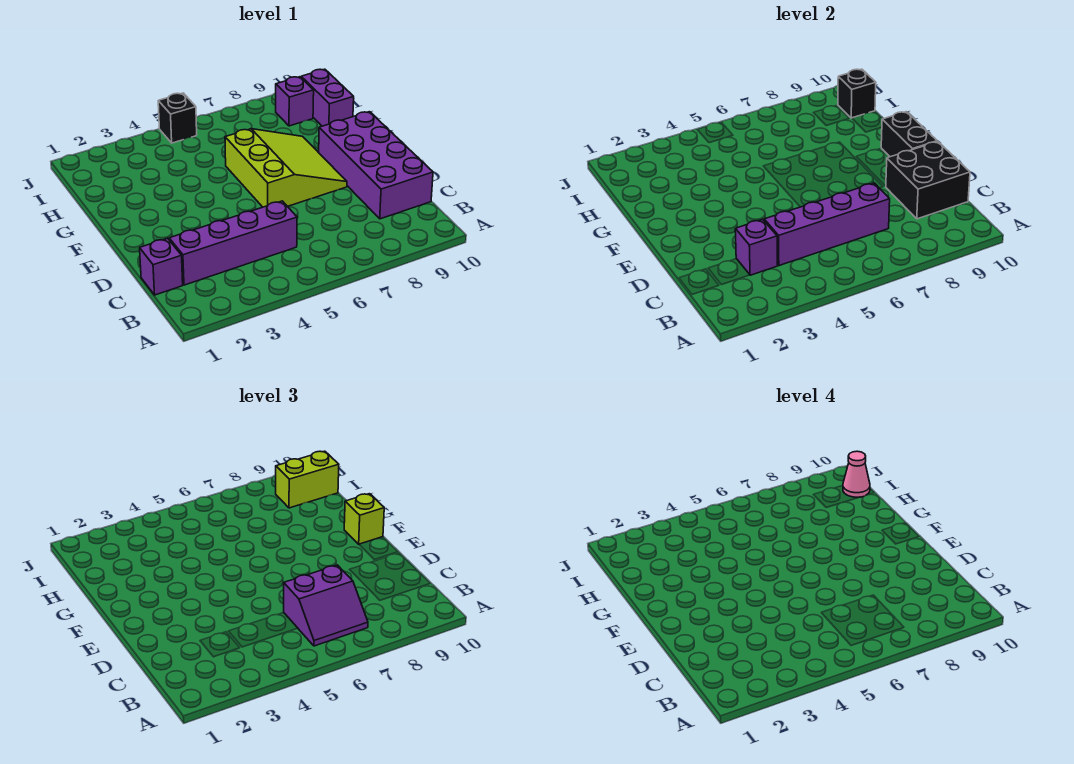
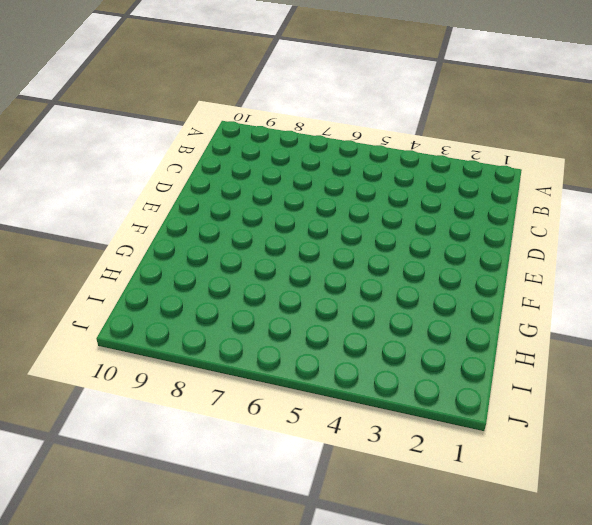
none -> purple 1x1 brick [140,238,183,295]
none -> purple 1x4 brick [169,201,297,285]
none -> purple 2x4 brick [319,112,433,219]

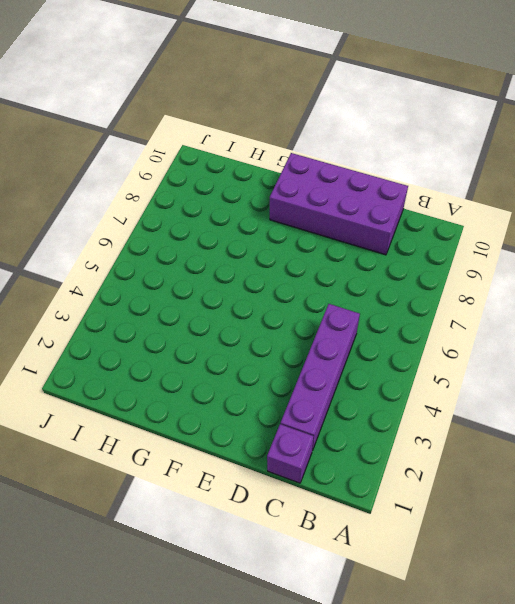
none -> lime 3x3 slope [225,129,347,207]
none -> purple 1x2 brick [301,69,354,126]
none -> purple 1x1 brick [276,77,314,126]

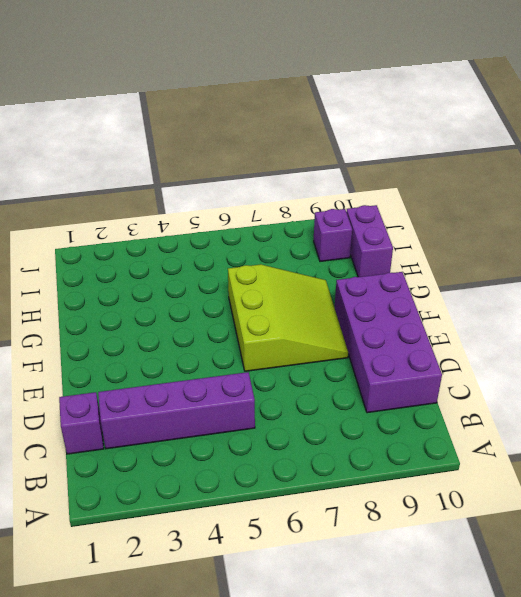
none -> black 1x1 brick [158,93,197,143]
none -> purple 1x1 brick [735,219,778,275]
none -> purple 1x4 brick [764,183,890,266]

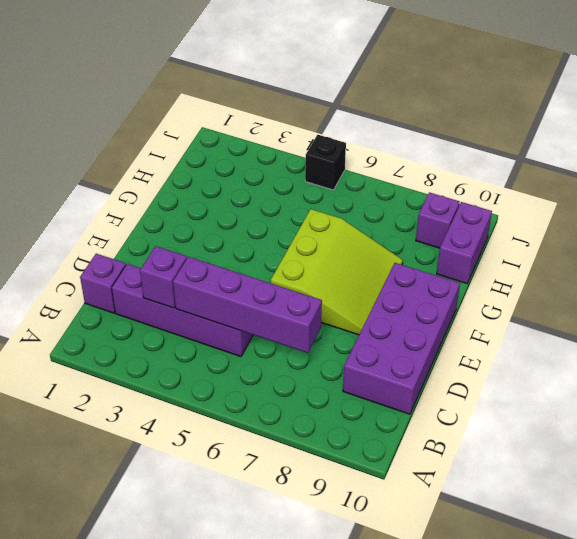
none -> black 2x2 brick [886,142,970,219]
none -> black 1x2 brick [881,112,937,157]
none -> black 1x1 brick [838,69,876,118]

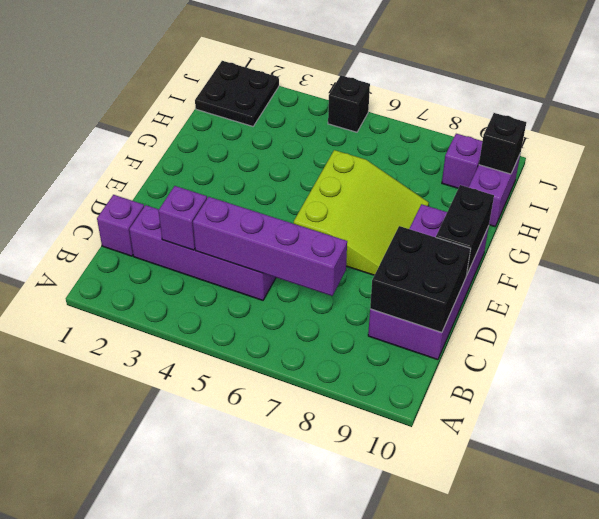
black 2x2 plate [195,61,279,126] -> none
none -> purple 2x2 slope [284,565,368,646]
none -> lime 1x1 brick [344,494,384,544]
none -> lime 1x2 brick [276,451,339,508]

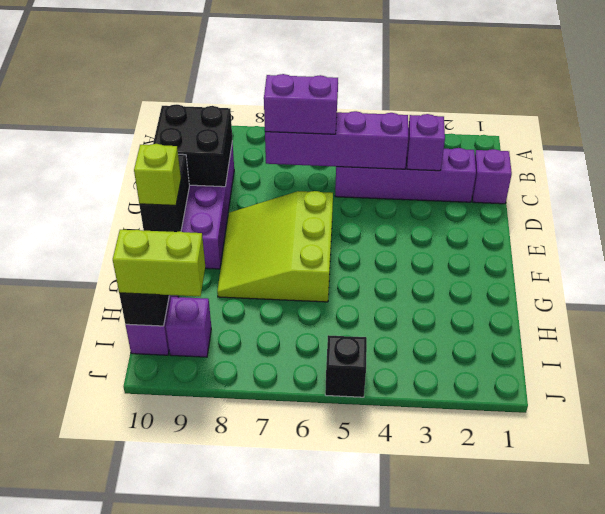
none -> pink 1x1 cone [843,451,870,498]

